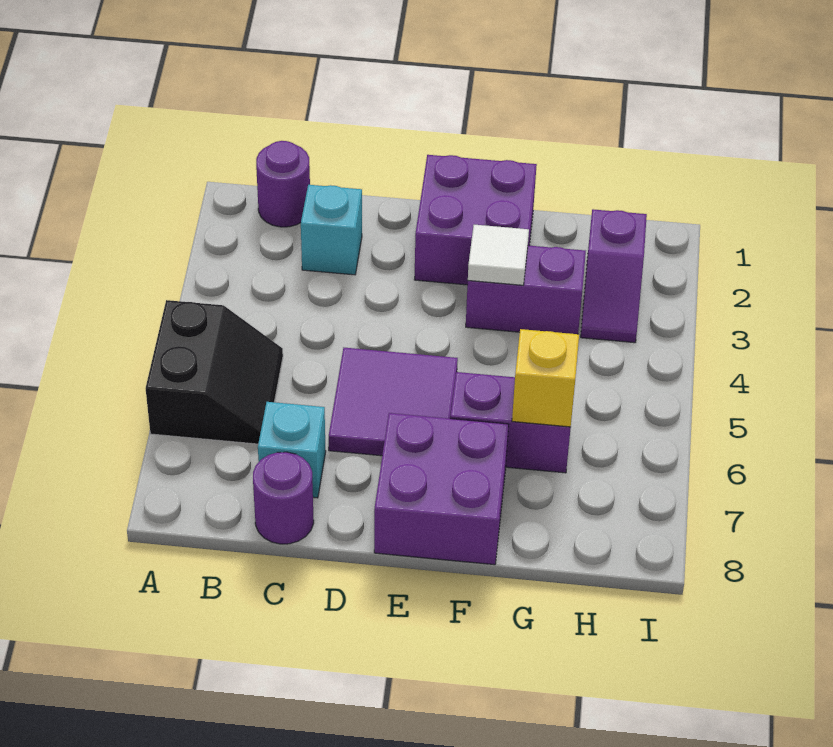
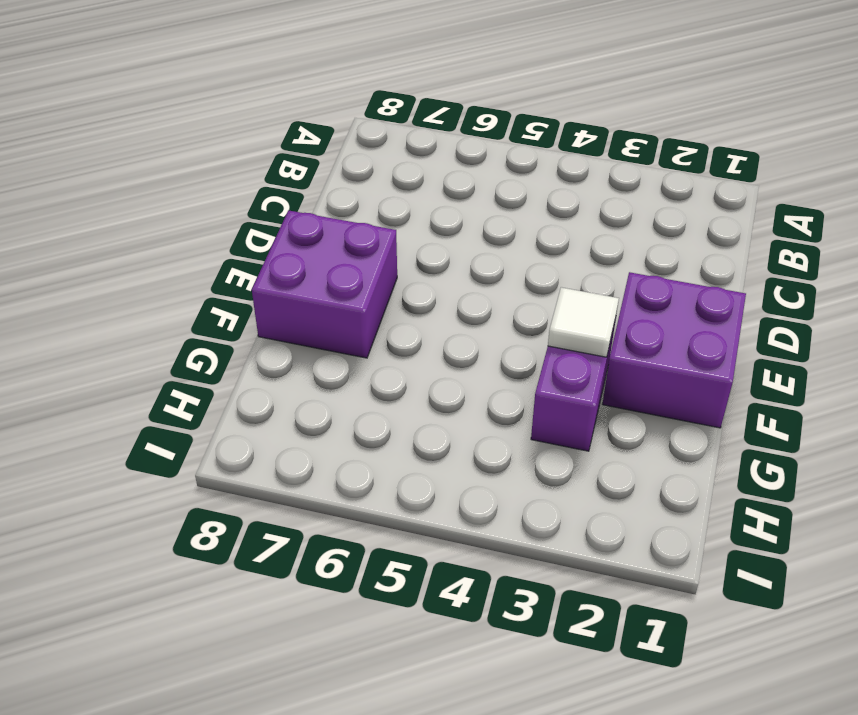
none -> black 2x2 slope [146,300,283,444]
none -> purple 1x1 round brick [256,141,310,227]
none -> cyan 1x1 brick [301,185,362,275]

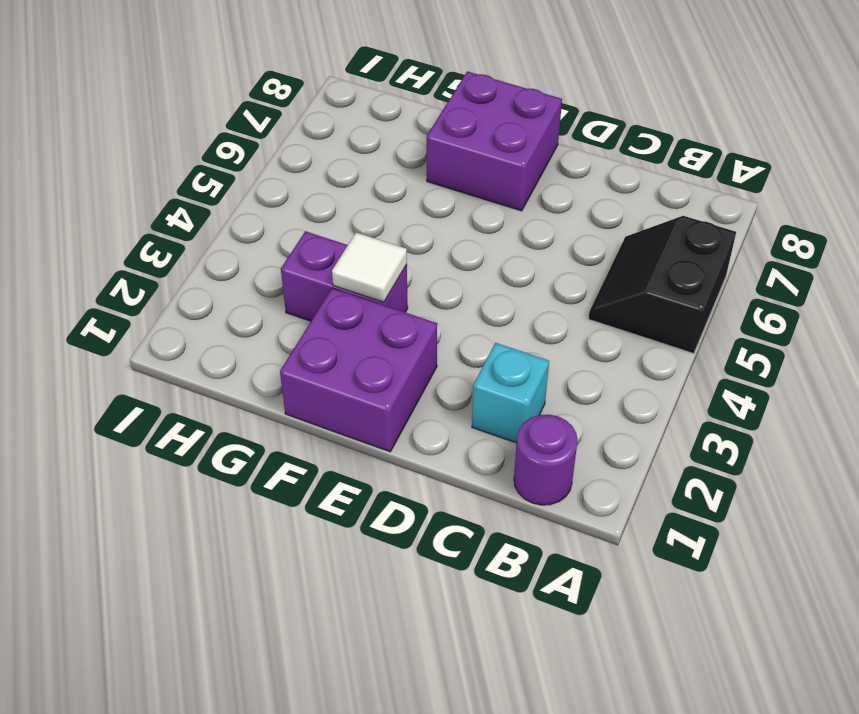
none -> cyan 1x1 brick [258,402,326,498]
none -> purple 1x1 round brick [253,452,314,544]
none -> purple 2x2 tile [329,348,458,456]

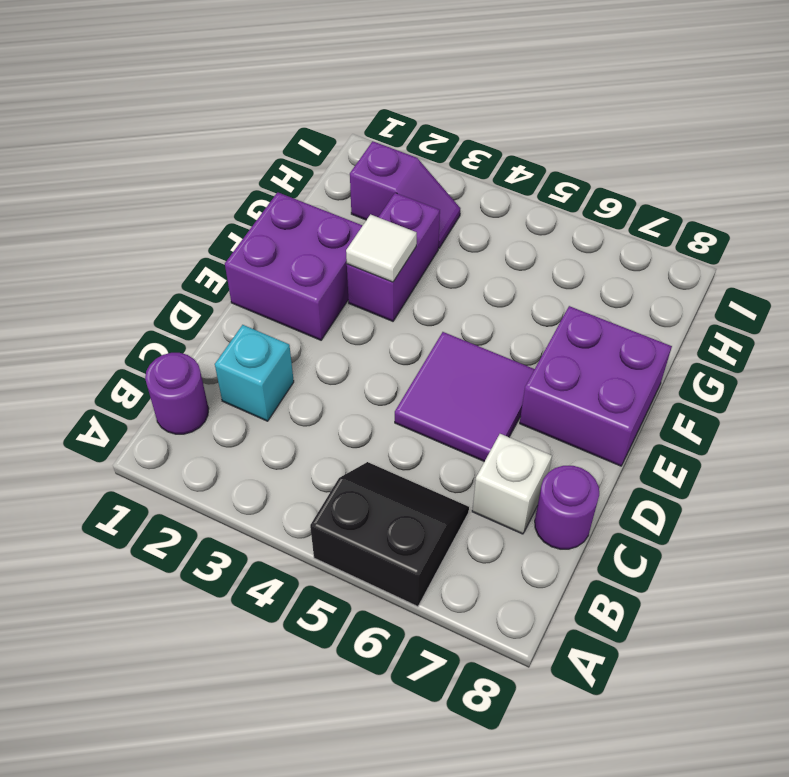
white 1x1 brick [472,434,552,534] -> cyan 1x1 brick [258,402,326,498]
none -> purple 1x2 brick [450,372,571,473]
none -> yellow 1x1 brick [512,329,579,427]

